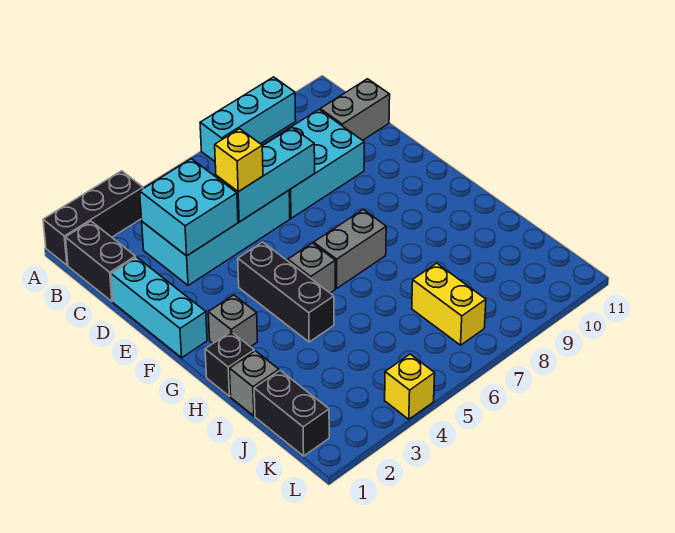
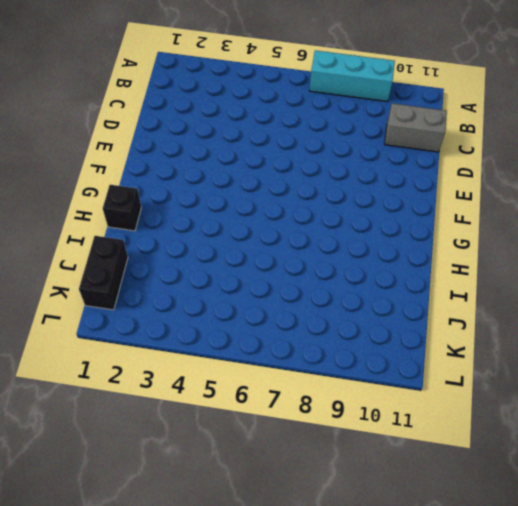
none -> black 1x3 brick [43,171,143,265]
none -> black 1x2 brick [65,221,136,302]
none -> cyan 2x4 brick [142,175,290,285]

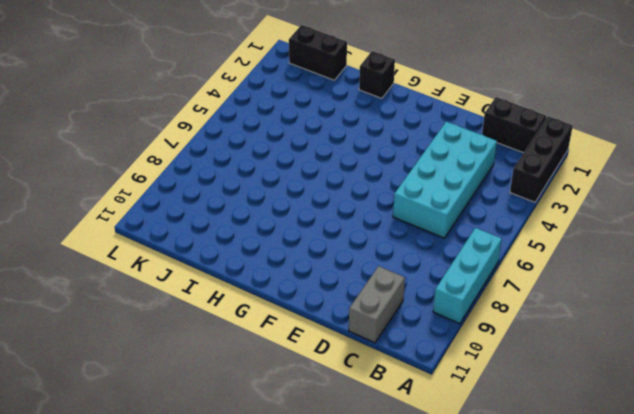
none -> cyan 2x3 brick [262,110,364,218]
none -> cyan 1x3 brick [111,257,207,358]
none -> black 1x3 brick [238,242,334,342]

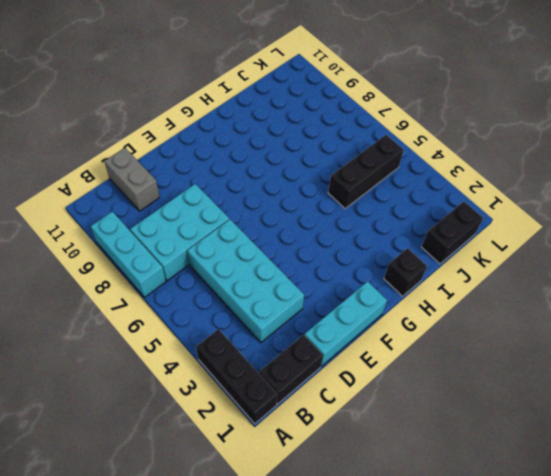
cyan 2x3 brick [130,184,229,281] -> cyan 2x3 brick turned to [262,110,364,218]
black 1x3 brick [328,135,404,209] -> black 1x3 brick moved to [238,242,334,342]
none -> grey 1x1 brick [208,295,258,347]
none -> grey 1x1 brick [288,243,335,293]
none -> grey 1x2 brick [314,210,386,288]

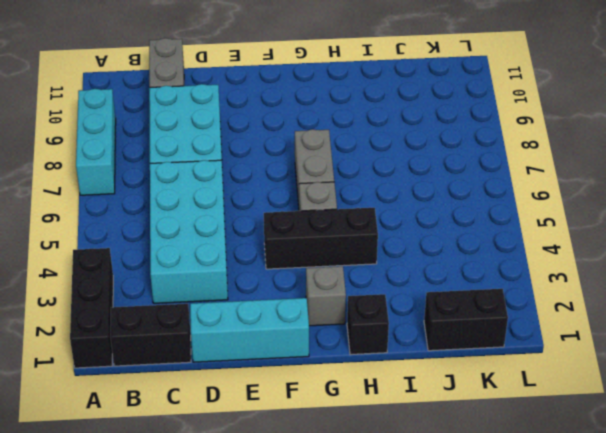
none -> grey 1x1 brick [230,351,279,416]
none -> yellow 1x2 brick [412,263,486,345]
none -> yellow 1x1 brick [385,354,435,419]

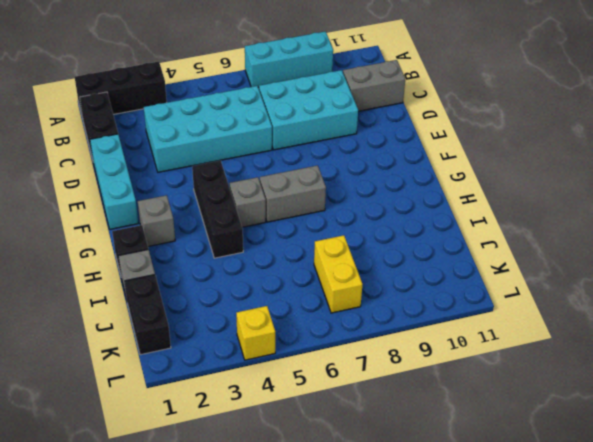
none -> cyan 2x2 brick [140,159,238,256]
none -> cyan 1x3 brick [216,128,315,222]
none -> yellow 1x1 brick [215,129,263,192]

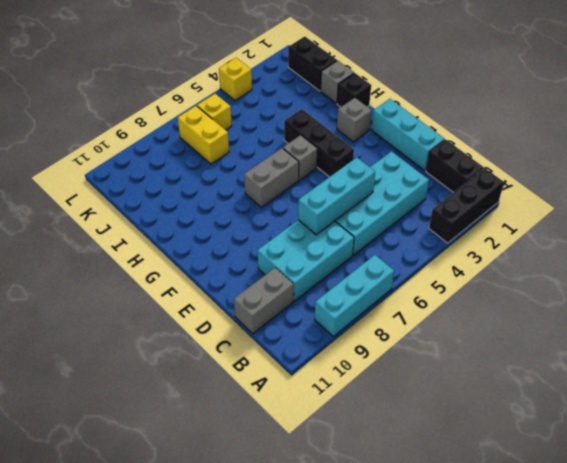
yellow 1x1 brick [197,94,232,130] -> yellow 1x1 brick moved to [215,129,263,192]
none -> cyan 2x2 brick [140,159,238,256]

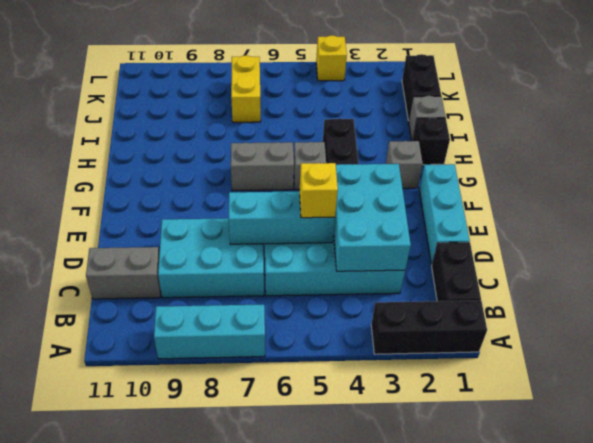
cyan 2x3 brick [334,164,411,271] -> cyan 2x2 brick [140,159,238,256]

